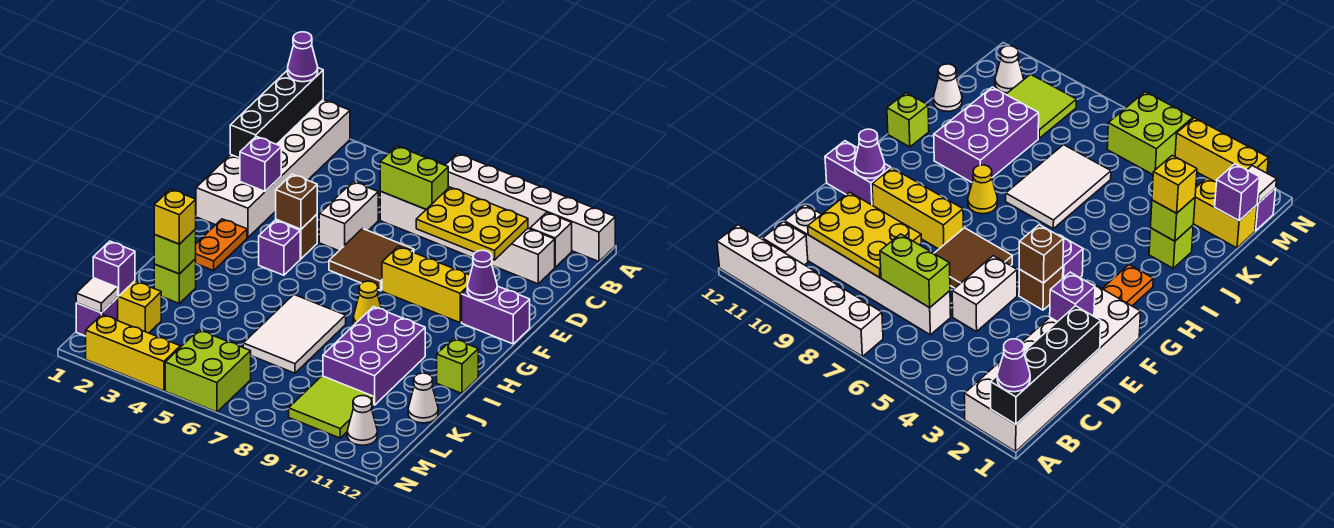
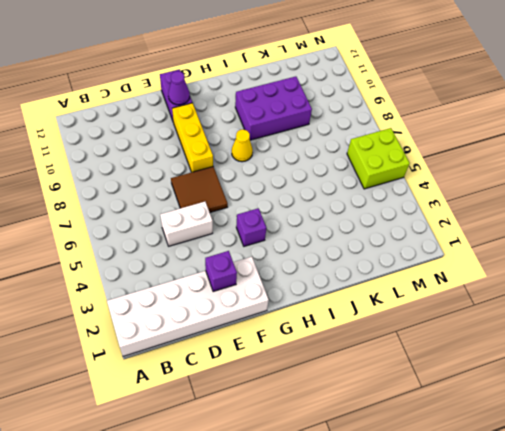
none -> white 1x6 brick [445,153,615,262]
none -> white 1x1 brick [530,213,572,267]
none -> white 1x6 brick [380,191,555,284]
none -> brown 1x1 brick [276,214,317,259]

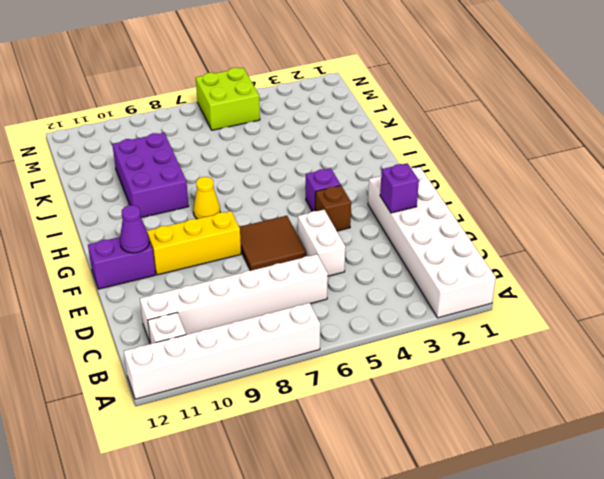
none -> orange 1x2 plate [196,219,247,271]
none -> white 2x3 tile [243,295,346,373]
none -> lime 1x1 brick [437,339,478,393]
none -> lime 1x1 brick [154,259,196,303]

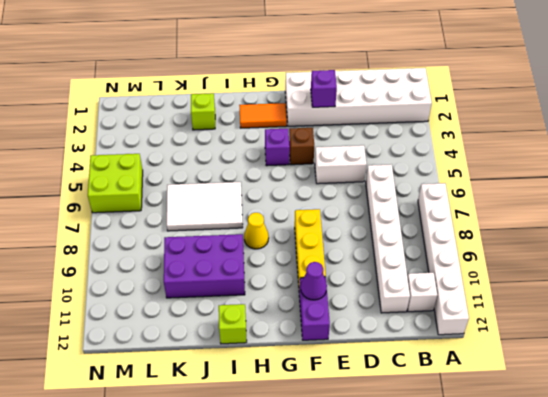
orange 1x2 tile [239,103,287,128] -> orange 1x2 plate [196,219,247,271]
none -> brown 2x2 tile [329,229,414,291]
none -> white 1x1 cone [408,373,438,423]
none -> yellow 1x2 brick [117,281,161,333]
none -> lime 2x2 tile [289,376,374,438]

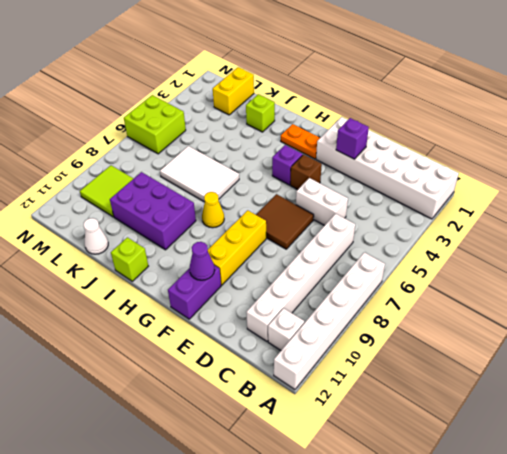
none -> purple 1x1 brick [76,298,118,336]
none -> white 1x1 cone [347,396,377,445]
none -> yellow 1x3 brick [86,315,180,391]
none -> black 1x4 brick [230,68,323,158]

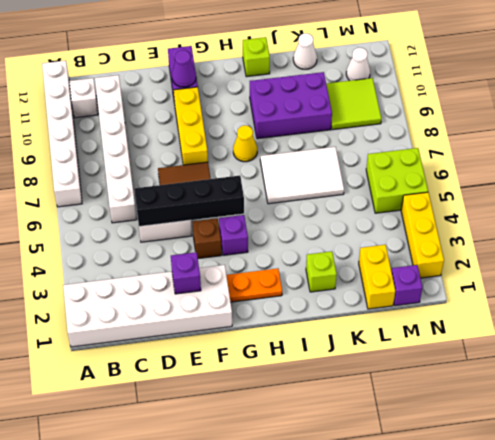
black 1x4 brick [134,176,244,227] -> black 1x4 brick moved to [230,68,323,158]
none -> lime 1x2 brick [380,146,448,209]
none -> yellow 2x3 plate [416,187,528,260]
none -> brown 1x1 brick [276,174,317,229]
none -> lime 1x1 brick [154,229,196,274]

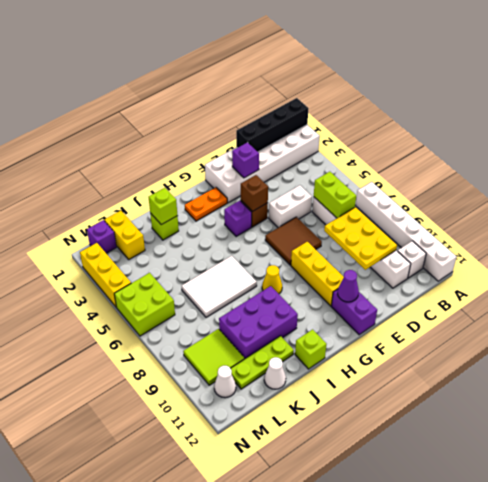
lime 1x3 plate [231,336,294,389] -> none
none -> purple 1x1 brick [93,241,135,296]
none -> white 1x1 tile [76,277,118,313]
none -> purple 1x1 cone [288,32,318,82]
none -> yellow 1x1 brick [154,189,196,244]

